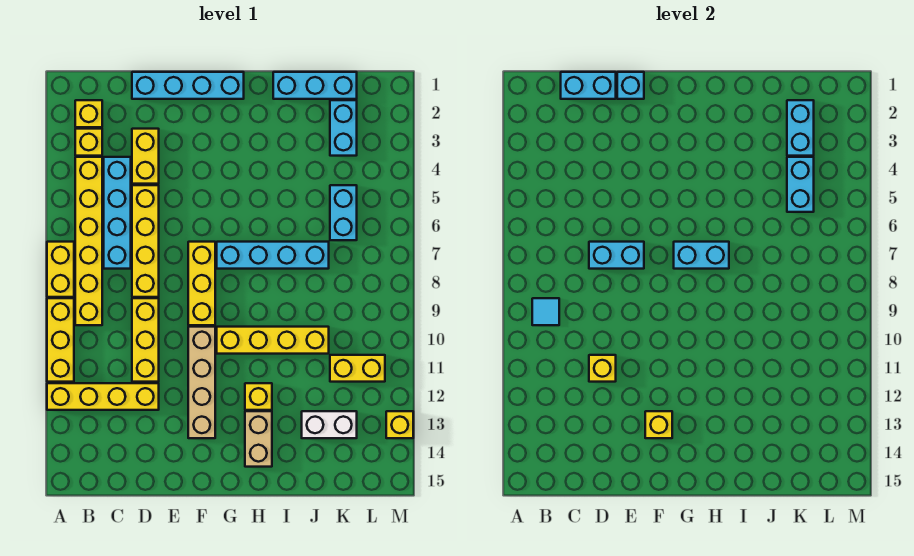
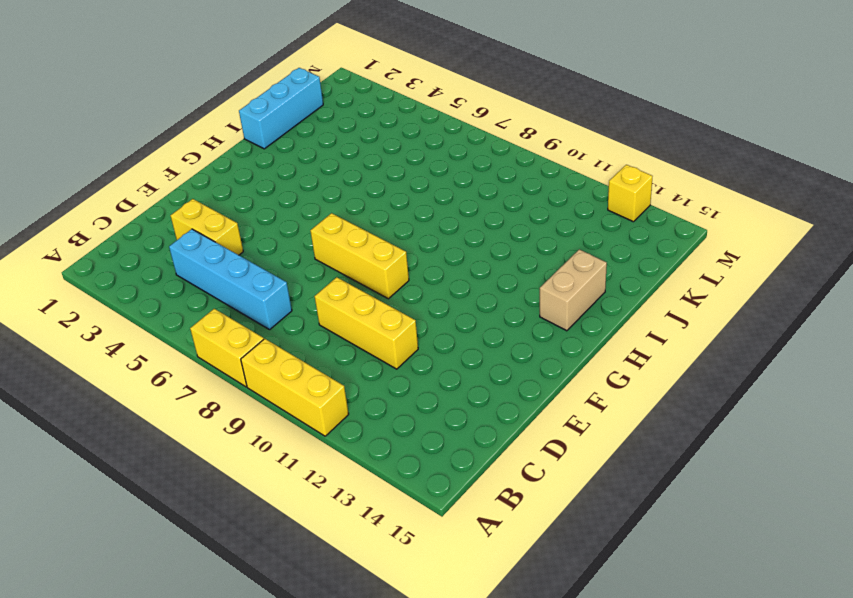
tan 1x2 brick [540,249,607,331] -> tan 1x2 brick turned to [245,411,272,467]
none -> yellow 1x4 brick [47,383,159,410]
none -> yellow 1x1 brick [75,100,102,127]
none -> yellow 1x1 brick [75,129,102,156]
none -> yellow 1x6 brick [75,157,102,325]

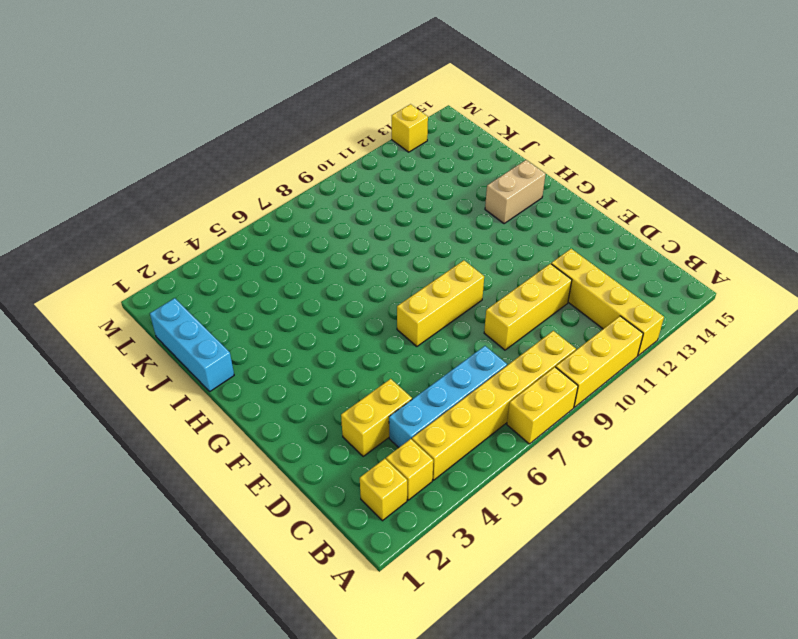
none -> cyan 1x4 brick [132,72,244,99]
none -> yellow 1x4 brick [132,185,159,297]
none -> tan 1x4 brick [188,327,215,438]
none -> cyan 1x4 brick [217,242,329,269]

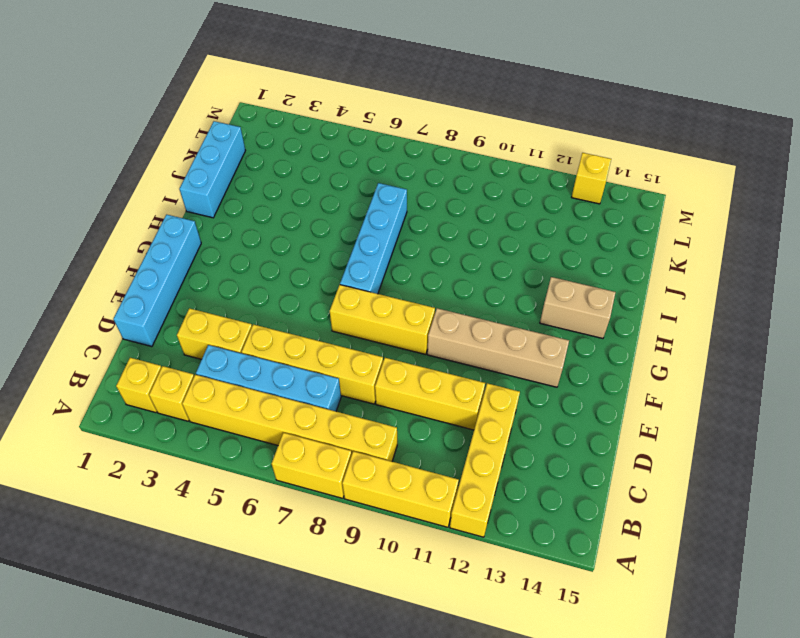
none -> yellow 1x4 brick [217,327,329,354]
none -> yellow 1x1 brick [245,383,272,410]
none -> white 1x2 brick [302,411,357,438]
none -> cyan 1x2 brick [330,100,357,156]

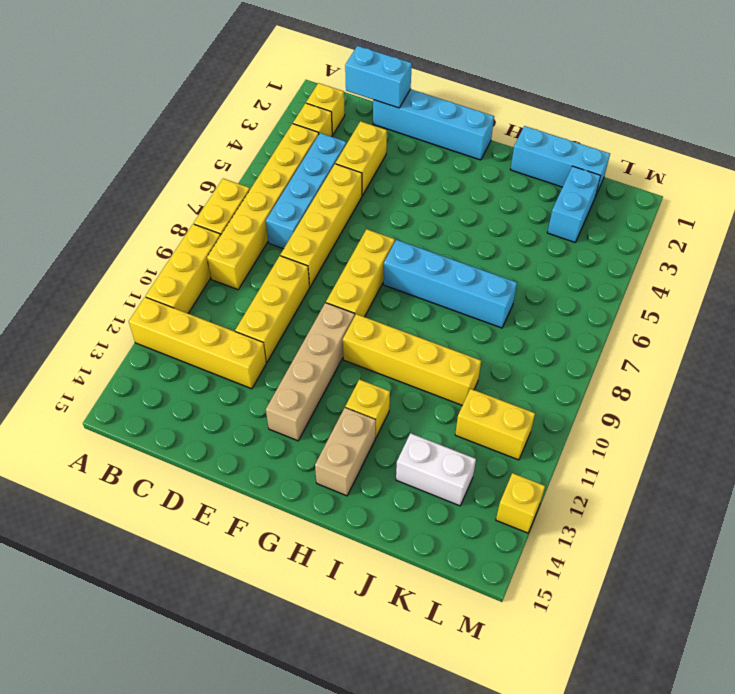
none -> cyan 1x2 brick [330,185,357,240]
none -> cyan 1x1 tile [532,298,559,325]
none -> cyan 1x2 brick [589,242,644,269]
none -> yellow 1x1 brick [589,355,616,382]

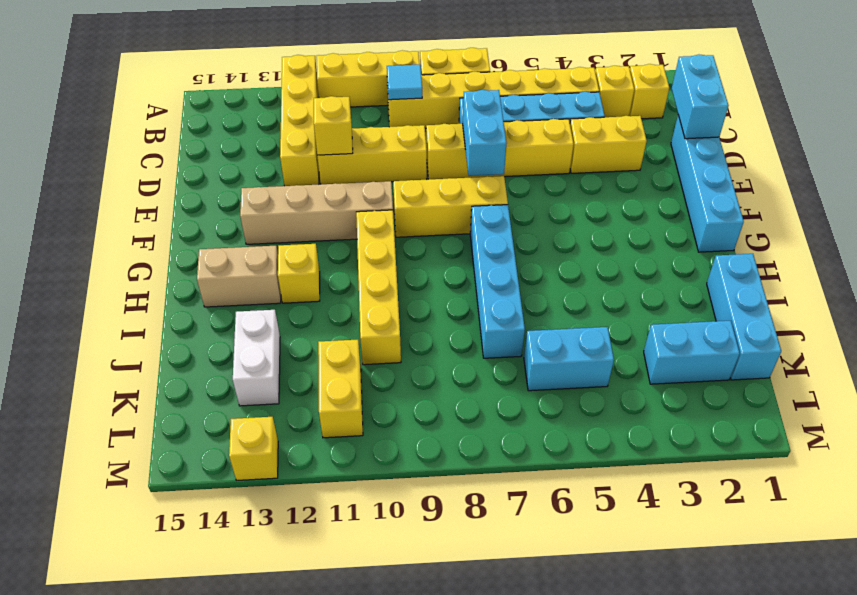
none -> cyan 1x1 brick [617,72,644,99]
none -> yellow 1x1 brick [645,411,672,438]
none -> cyan 1x2 brick [674,242,729,269]
none -> cyan 1x2 brick [787,100,814,156]

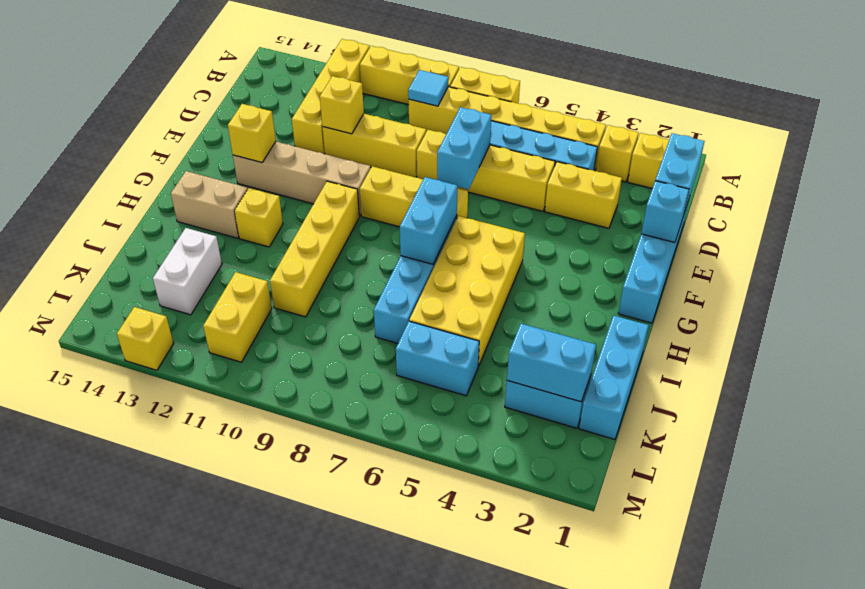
yellow 2x4 brick [409,216,525,367] -> none
none -> cyan 1x2 brick [787,157,814,212]

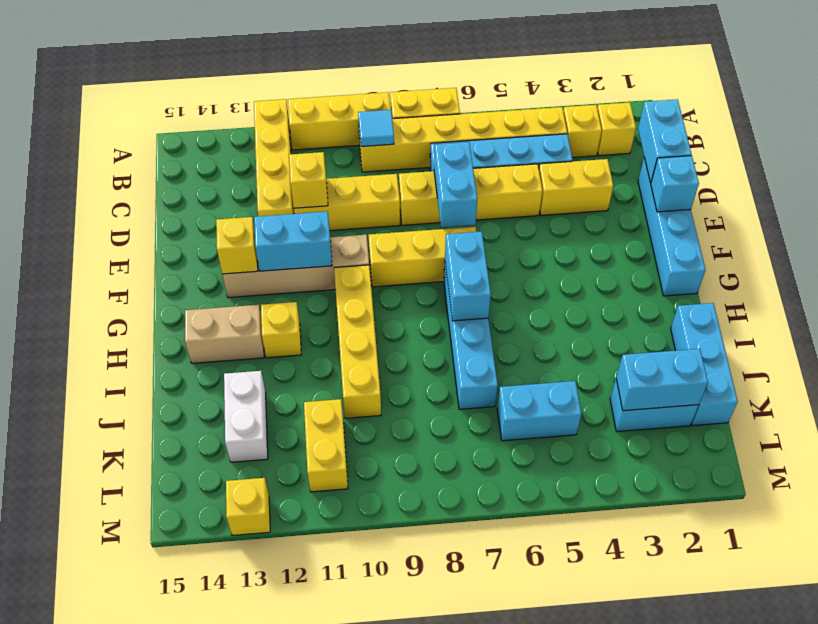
cyan 1x2 brick [254,211,332,271] -> cyan 1x2 brick moved to [787,157,814,212]

